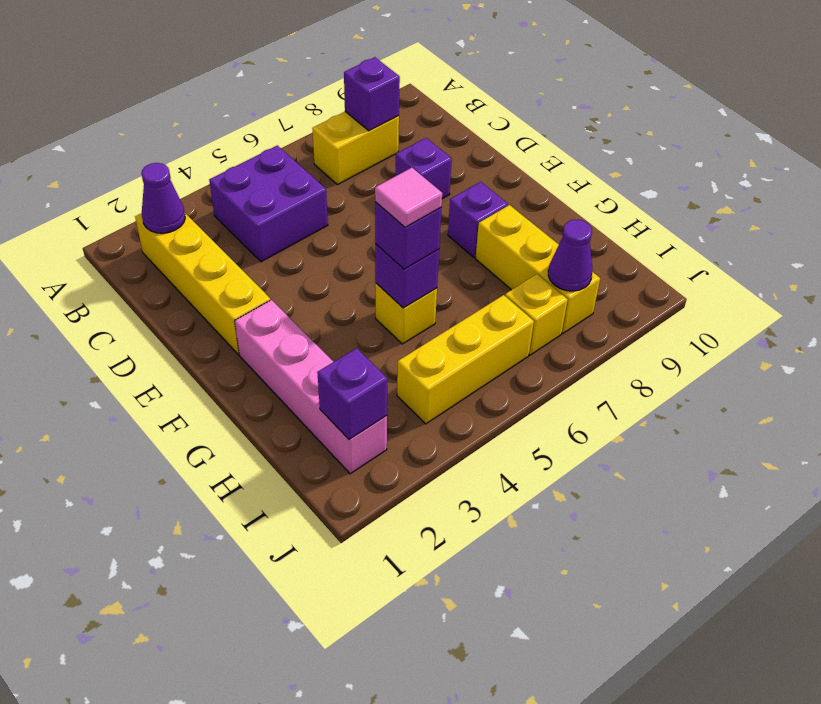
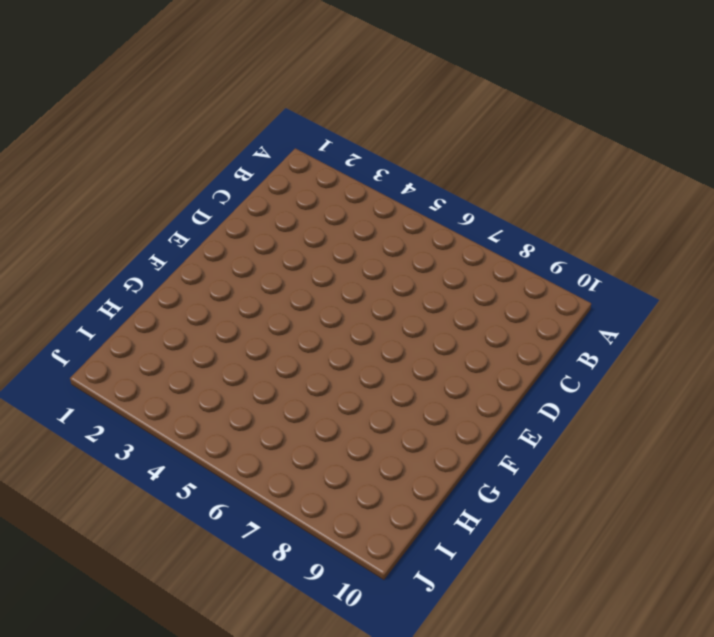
none -> yellow 1x4 brick [135,213,270,355]
none -> purple 2x2 brick [209,145,328,262]
none -> yellow 1x2 brick [312,112,399,185]

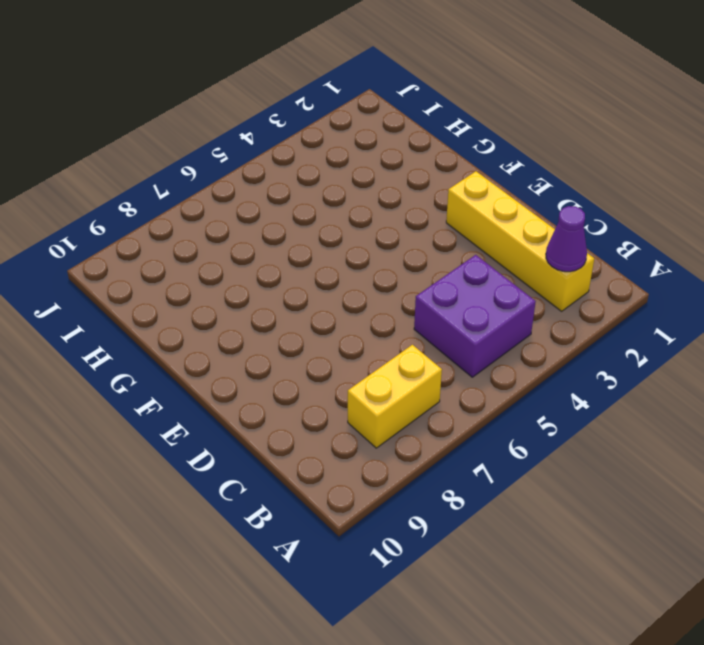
none -> purple 1x1 brick [395,138,452,199]
none -> pink 1x4 brick [235,300,387,474]
none -> purple 1x1 brick [448,182,508,258]

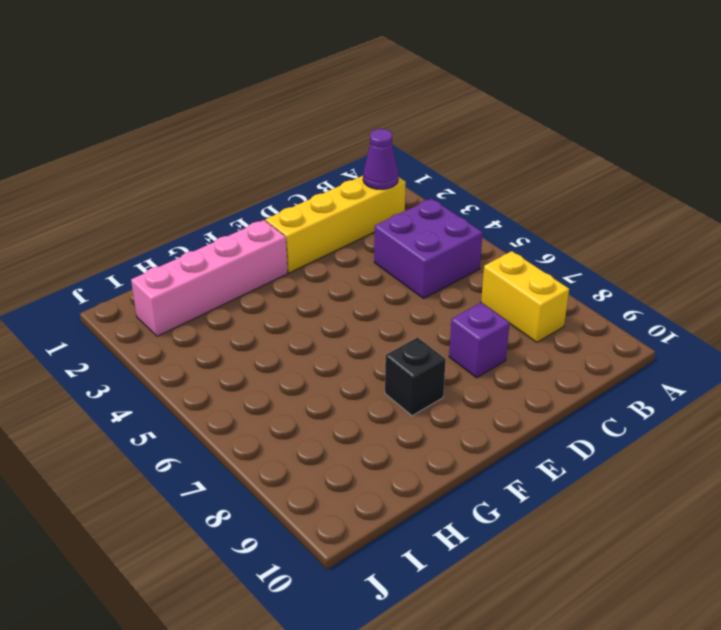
black 1x1 brick [385,338,446,416] -> purple 1x1 brick [448,182,508,258]
none -> yellow 1x1 brick [375,283,437,344]
none -> yellow 1x3 brick [476,205,600,333]
none -> yellow 1x3 brick [397,295,534,424]

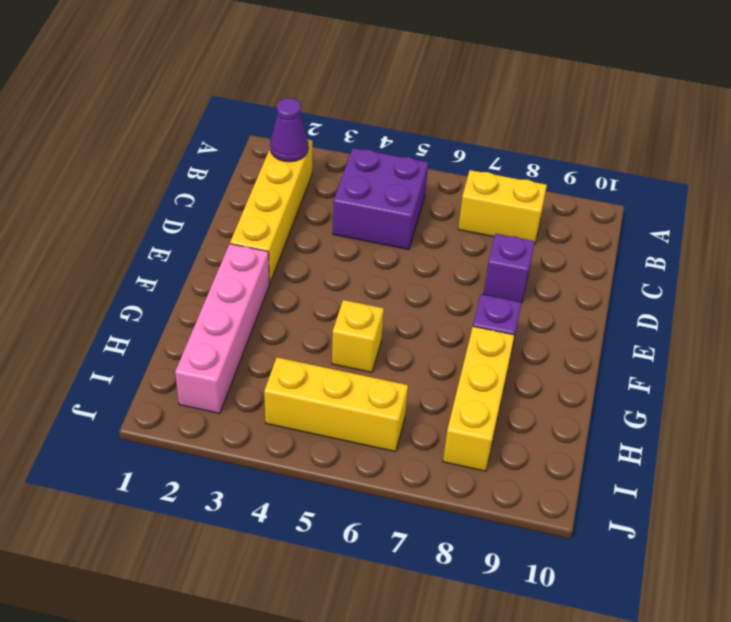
none -> yellow 1x1 brick [505,274,568,355]
none -> purple 1x1 brick [344,57,400,131]
none -> purple 1x1 brick [375,244,439,308]

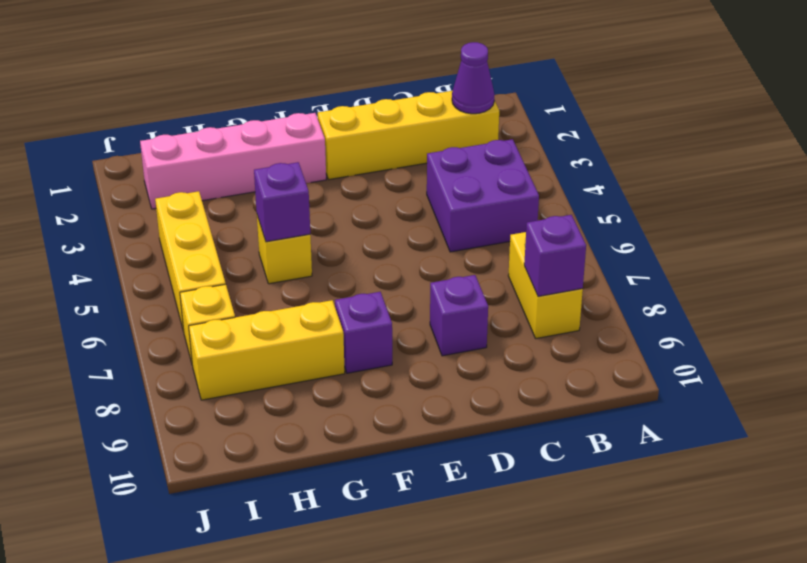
none -> purple 1x1 brick [317,348,387,439]
none -> purple 1x1 cone [548,220,592,291]
none -> purple 1x1 brick [375,202,442,269]

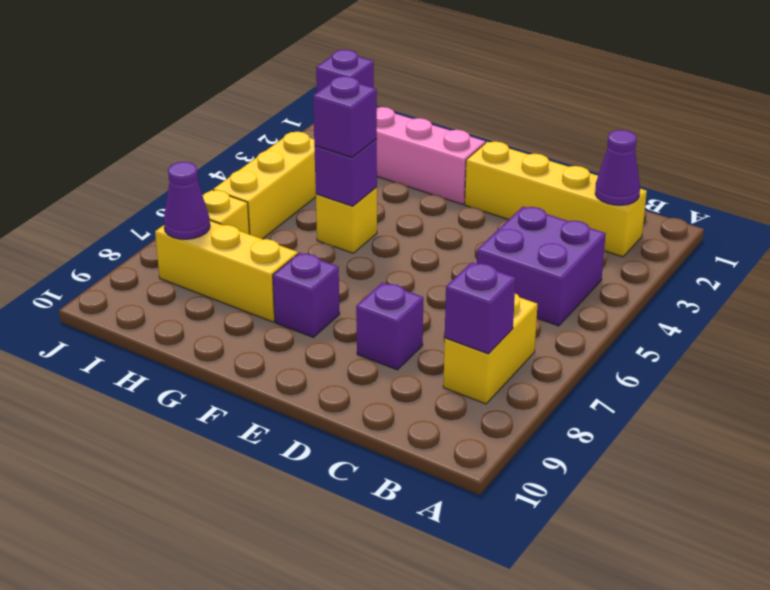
none -> pink 1x1 tile [375,168,442,228]

